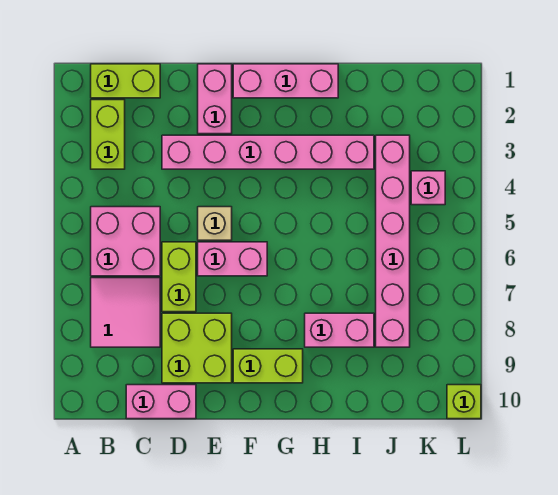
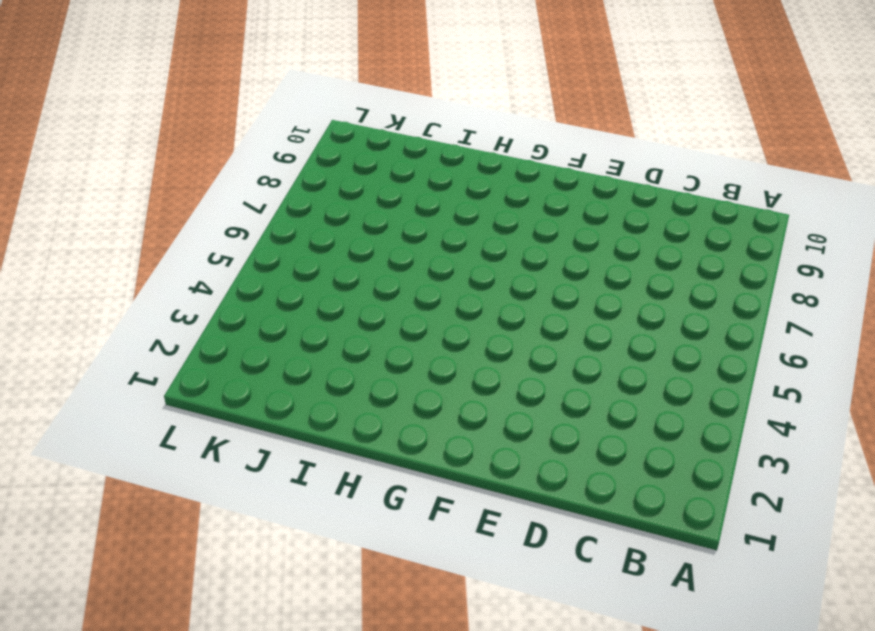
none -> lime 1x2 brick [91,64,160,98]
none -> lime 1x2 brick [91,100,125,169]
none -> pink 2x2 brick [91,207,160,276]

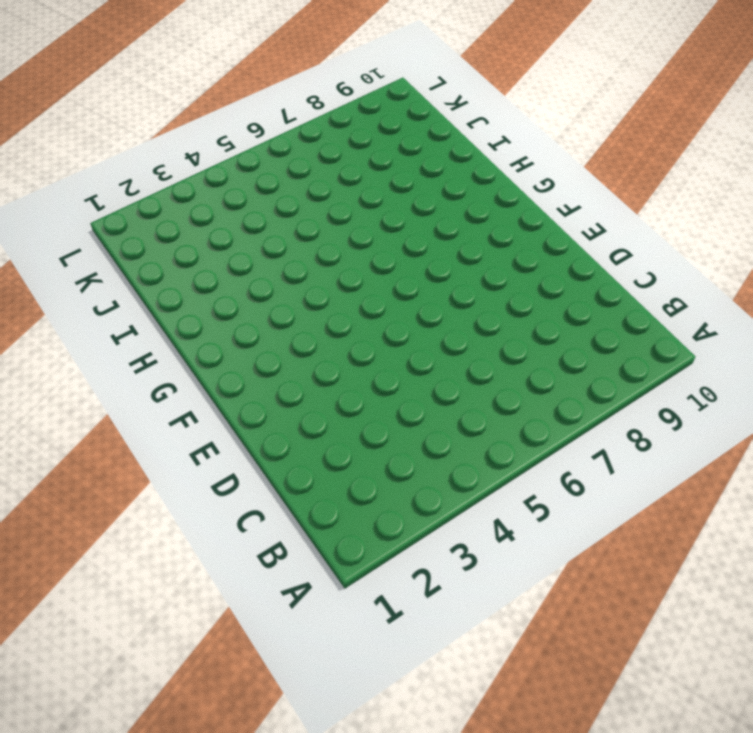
none -> lime 1x2 brick [91,64,160,98]
none -> lime 1x2 brick [91,100,125,169]
none -> pink 2x2 brick [91,207,160,276]

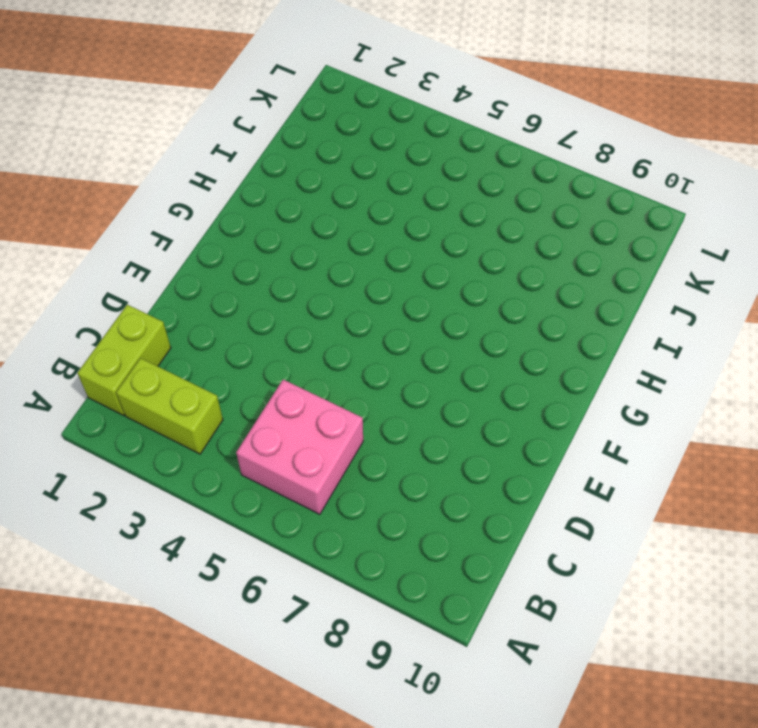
none -> pink 2x2 tile [91,278,160,347]
none -> pink 1x2 brick [126,385,196,419]
none -> pink 1x6 brick [162,135,374,169]

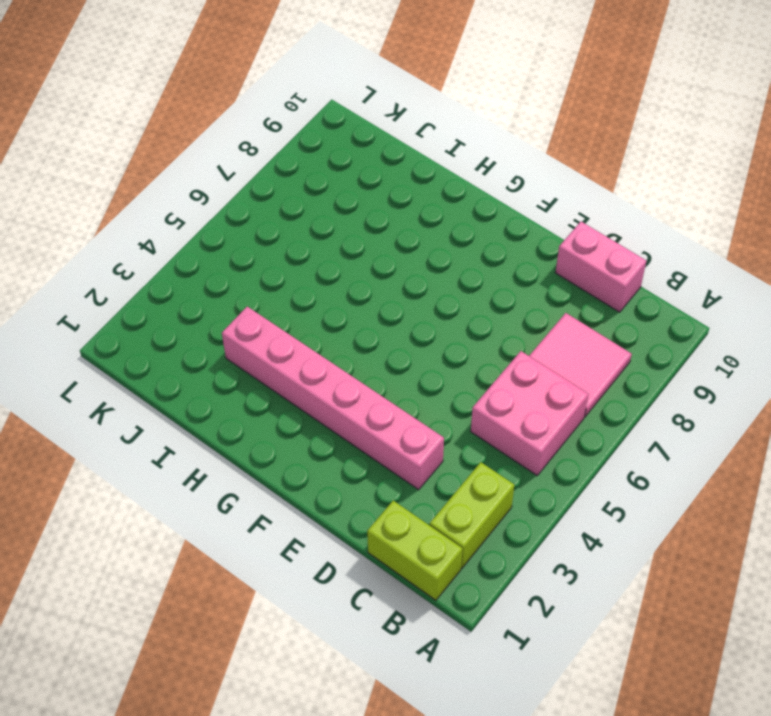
none -> lime 1x2 brick [162,242,196,312]
none -> lime 2x2 brick [162,313,232,383]
none -> pink 1x2 brick [198,64,232,134]

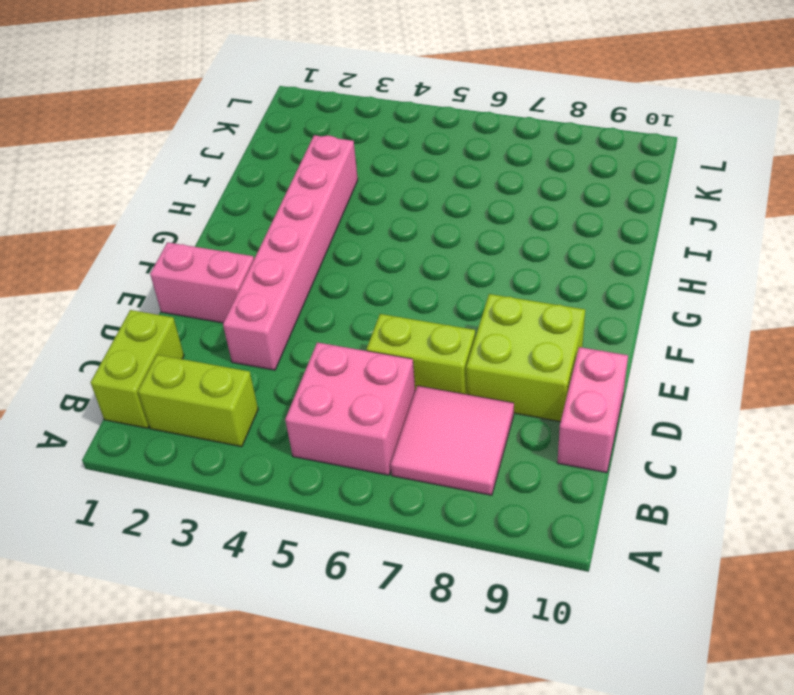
none -> tan 1x1 brick [198,207,232,240]
none -> pink 1x2 brick [198,242,267,276]
none -> pink 1x3 brick [233,64,338,98]

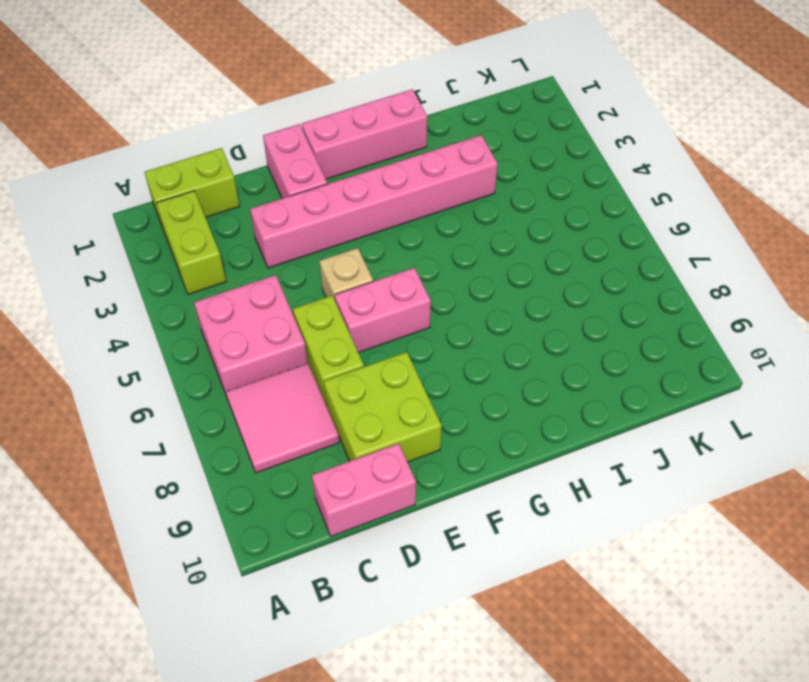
none -> lime 1x2 brick [233,349,303,383]
none -> pink 1x2 brick [305,313,374,347]
none -> pink 1x6 brick [376,135,410,347]

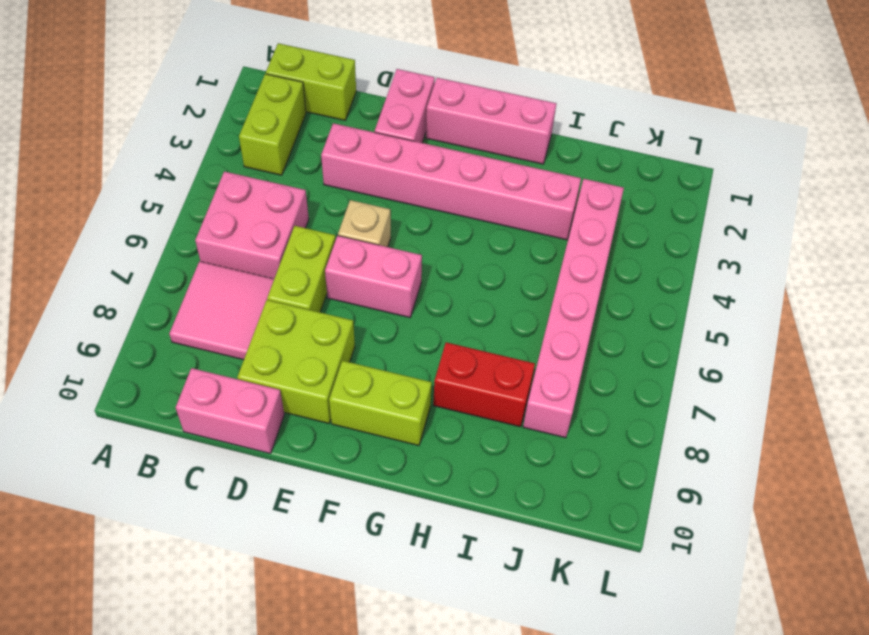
red 1x2 brick [433,342,535,427] -> pink 1x2 brick [305,313,374,347]
none -> pink 1x1 brick [411,171,445,205]
none -> lime 1x1 brick [447,385,481,419]

